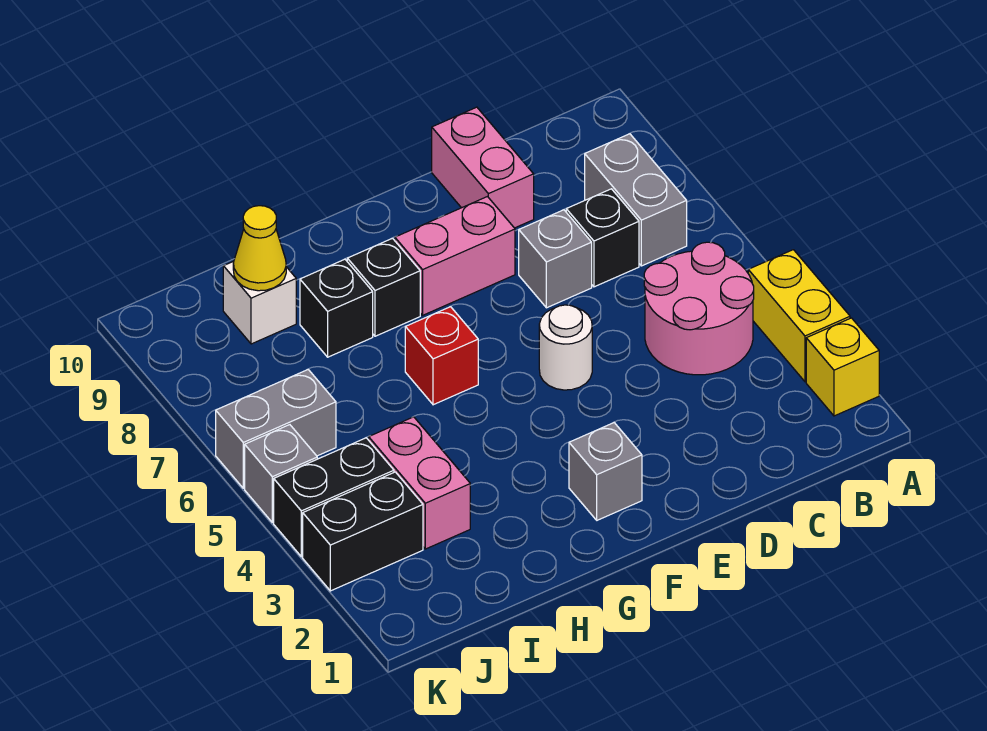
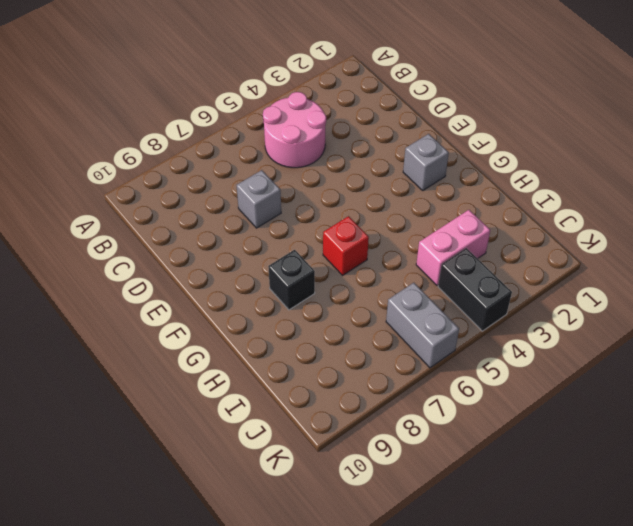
none -> yellow 1x1 brick [806,318,879,416]
none -> yellow 1x2 brick [748,250,850,382]
none -> grey 1x2 brick [585,134,687,266]

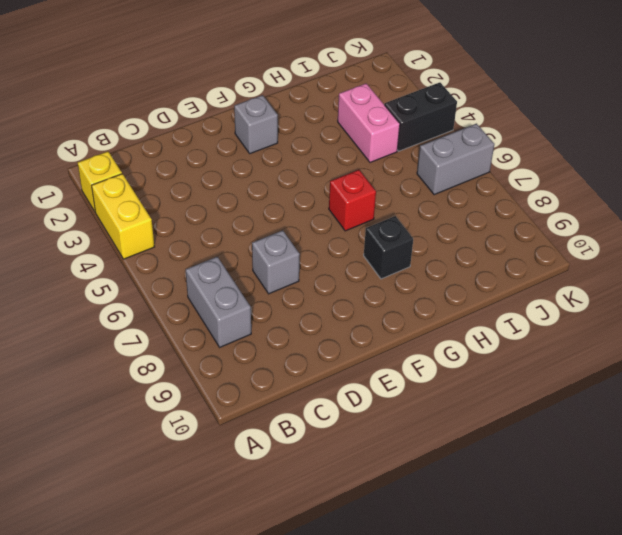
none -> pink 2x2 round brick [644,242,754,375]
none -> black 1x1 brick [566,189,639,287]
none -> pink 1x2 brick [432,107,534,228]

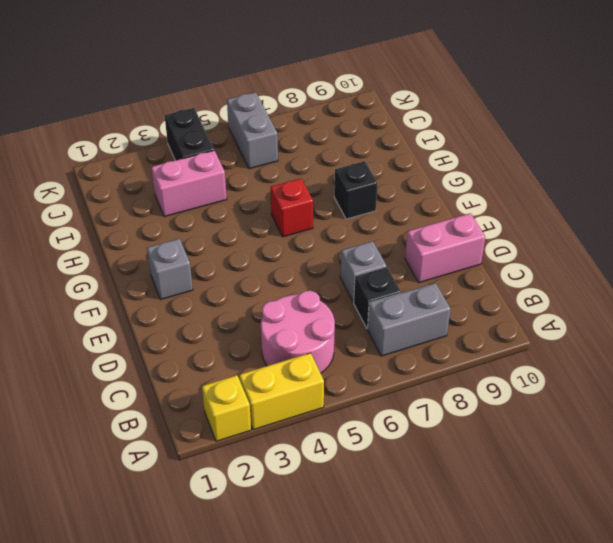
none -> white 1x1 round brick [539,305,592,390]
none -> pink 1x2 brick [395,197,515,315]
none -> black 1x1 brick [300,259,373,357]

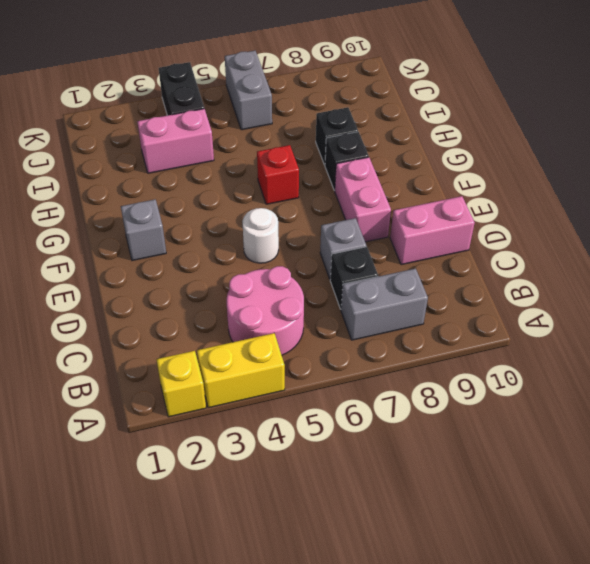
none -> white 1x1 brick [223,261,296,344]
none -> black 1x2 brick [303,472,423,591]
none -> grey 1x1 brick [245,425,317,522]

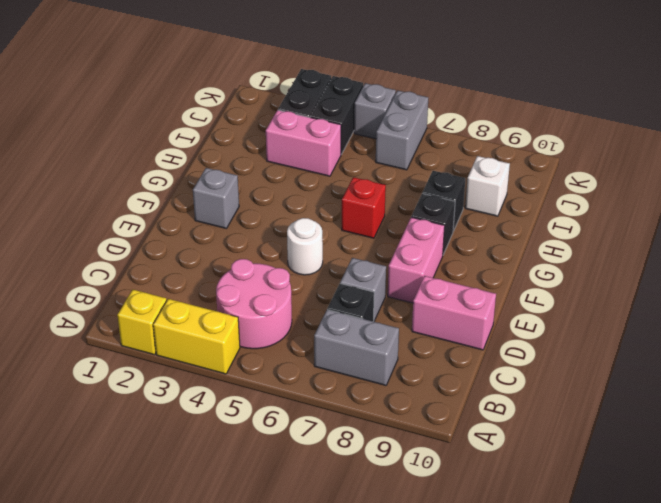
none -> yellow 1x1 cone [233,206,286,291]

